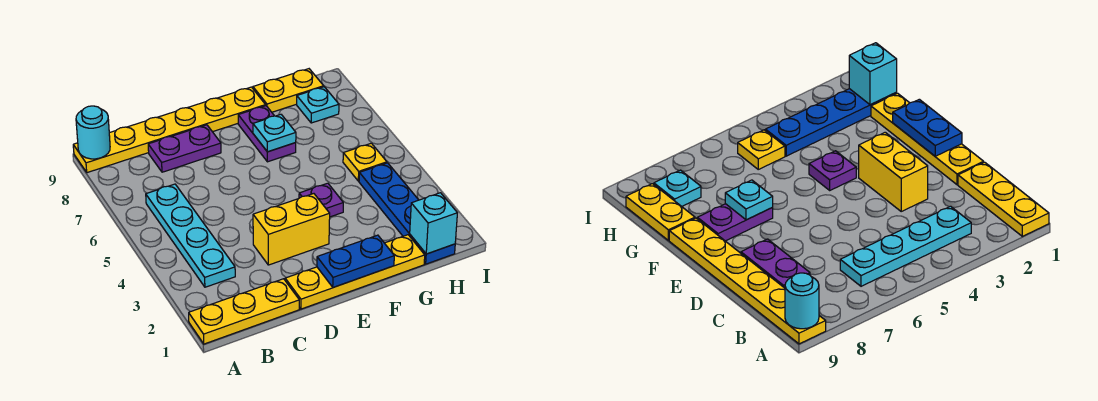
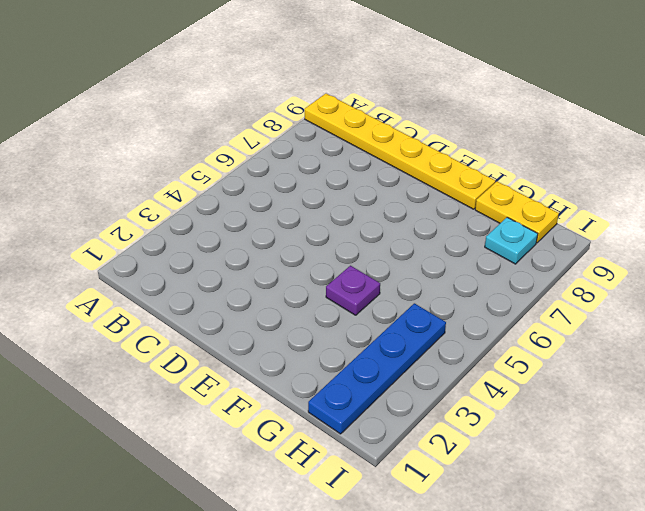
none -> yellow 1x3 plate [189,279,299,344]
none -> cyan 1x4 plate [146,184,235,287]
none -> purple 1x2 plate [148,125,221,172]

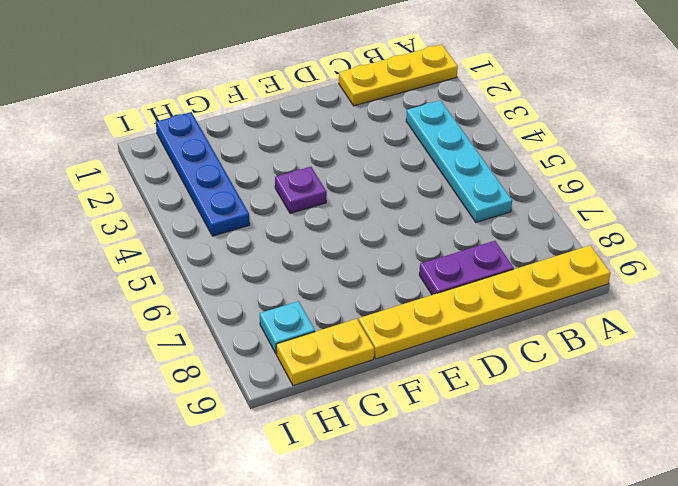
none -> yellow 1x4 plate [285,235,425,309]
none -> yellow 1x2 brick [253,194,330,265]
none -> purple 1x2 plate [238,106,296,162]

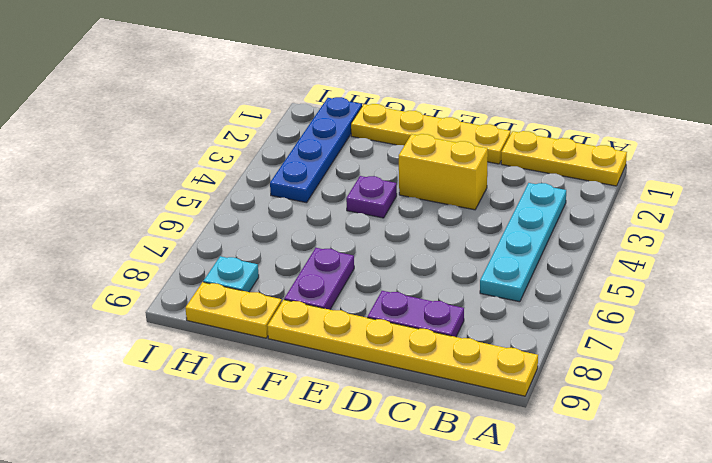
none -> yellow 1x1 plate [343,143,387,181]
none -> cyan 1x1 round brick [76,106,110,159]
none -> blue 1x2 plate [317,235,394,287]

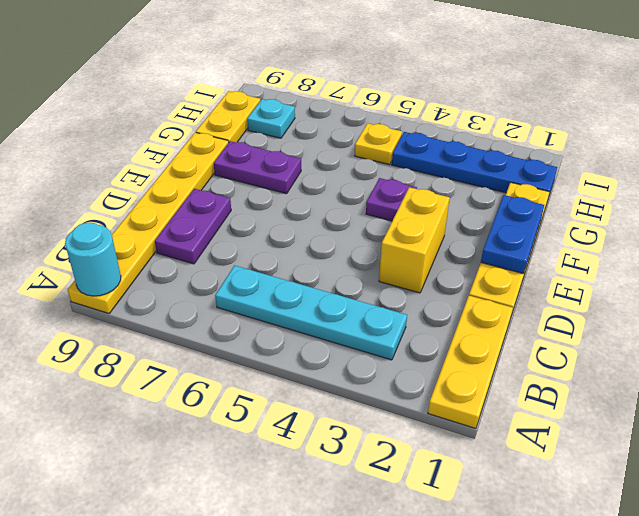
none -> cyan 1x1 plate [253,114,296,152]
none -> cyan 1x1 brick [410,193,457,254]

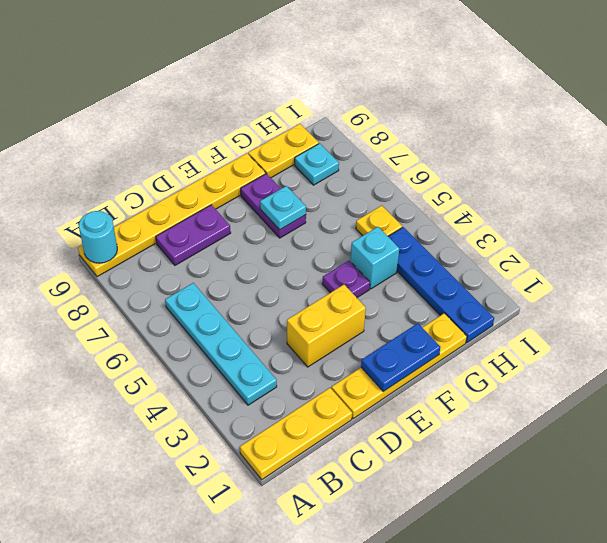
cyan 1x1 brick [350,227,399,289] -> cyan 1x1 brick moved to [410,193,457,254]

